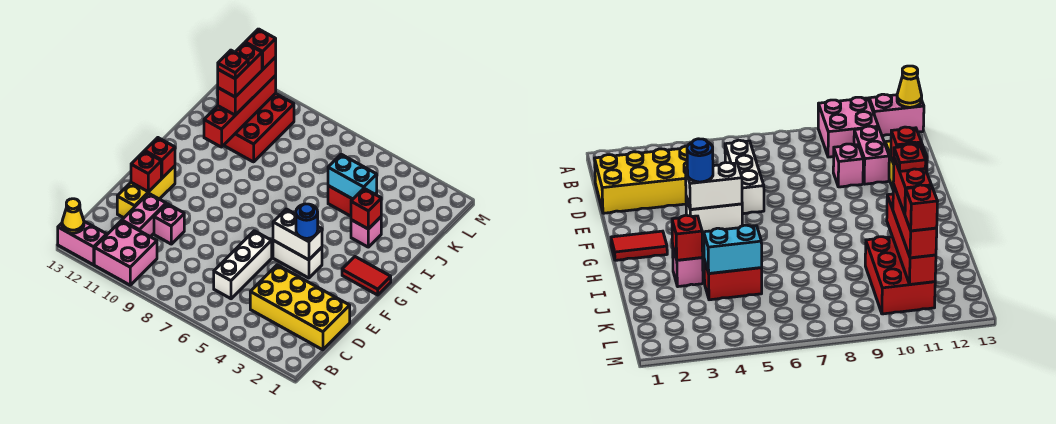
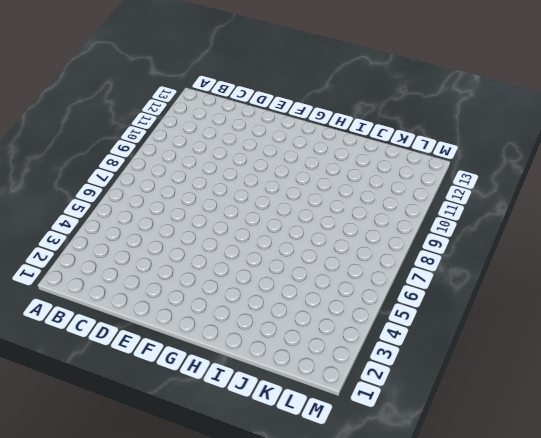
none -> pink 2x2 brick [94,221,157,285]
none -> pink 1x2 brick [58,222,107,265]
none -> yellow 2x4 brick [250,265,350,350]

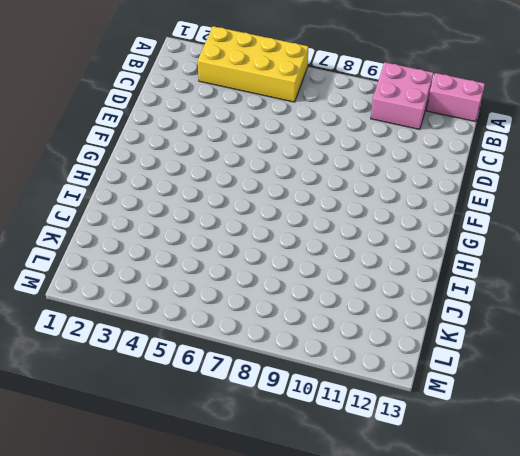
yellow 2x4 brick [198,26,308,102] -> yellow 2x4 brick moved to [250,265,350,350]
none -> white 1x3 brick [214,231,272,299]
none -> pink 1x2 brick [122,193,166,237]
none -> pink 1x1 brick [154,204,184,244]

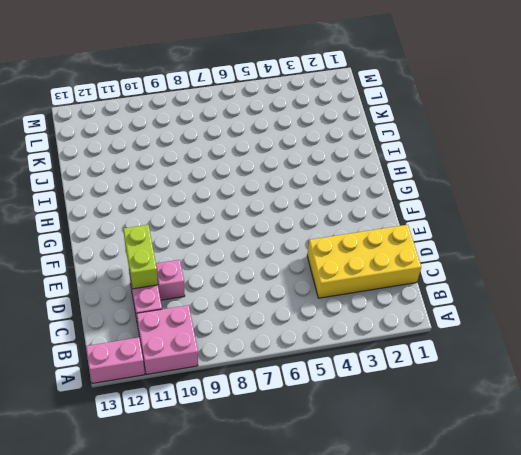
lime 1x2 brick [124,225,158,289] -> none
none -> white 1x3 brick [214,231,272,299]
none -> yellow 1x3 brick [117,166,175,218]
none -> white 1x2 brick [273,240,322,278]

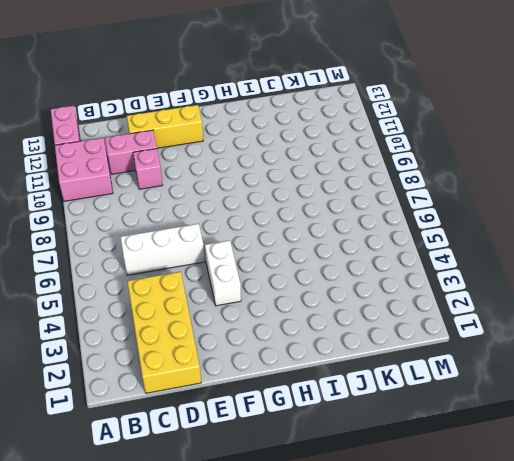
none -> red 1x2 tile [342,257,391,295]
none -> pink 1x1 brick [351,217,381,247]
none -> red 1x2 brick [328,186,377,216]

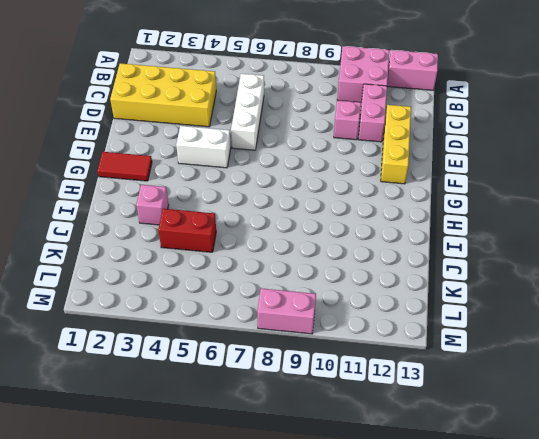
pink 1x2 brick [257,288,316,334] -> none
none -> red 2x3 brick [224,93,294,162]
none -> yellow 1x1 cone [62,199,84,233]
none -> red 1x1 brick [131,151,161,192]

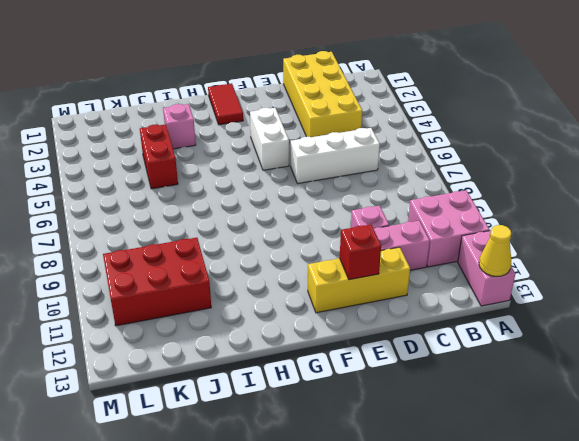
none -> white 1x2 brick [273,209,322,260]
none -> red 1x1 brick [145,138,175,178]
none -> red 1x1 brick [351,189,381,229]

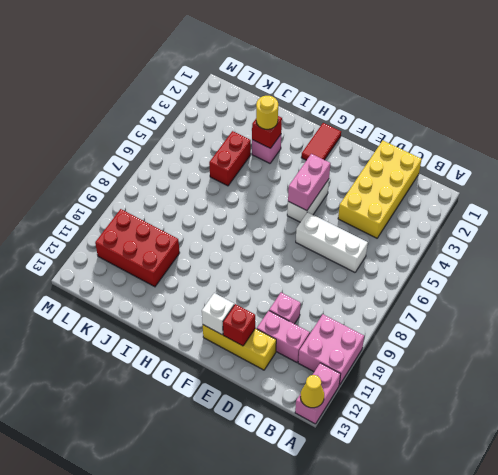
pink 1x2 brick [288,154,330,211] -> white 1x2 brick [273,209,322,260]
white 1x1 brick [202,293,234,335] -> red 1x1 brick [145,138,175,178]
yellow 1x1 round brick [256,96,278,129] -> none
none -> red 1x4 brick [204,75,276,147]
none -> cyan 1x2 brick [328,154,377,199]
none -> blue 1x1 round brick [296,204,318,238]

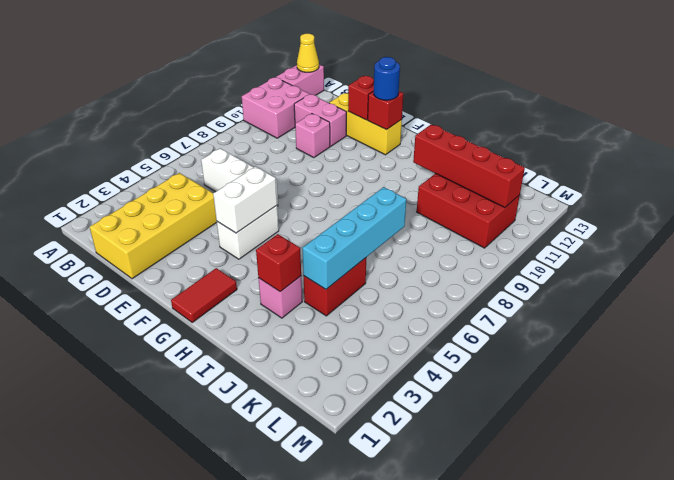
blue 1x1 round brick [374,57,400,100] -> blue 1x1 round brick moved to [296,204,318,238]
cyan 1x4 brick [302,187,406,289] -> cyan 1x2 brick [328,154,377,199]
none -> red 1x3 brick [218,57,276,115]
none -> red 1x2 brick [218,43,262,97]
none -> red 1x1 brick [245,29,276,70]

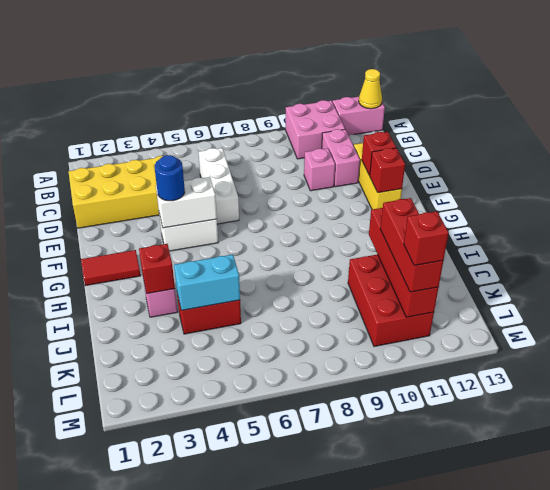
none -> red 1x2 brick [218,43,262,97]
none -> red 1x1 plate [218,50,248,79]

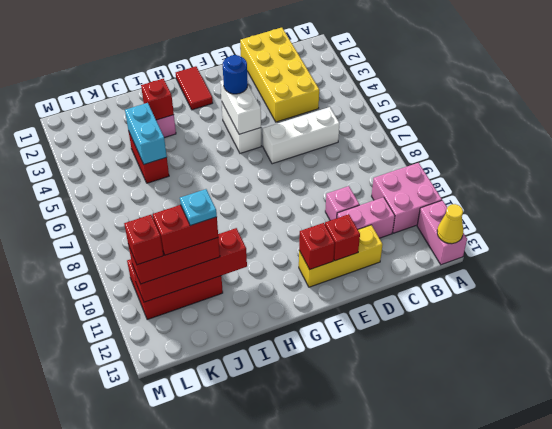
cyan 1x1 plate [180,189,217,226] -> red 1x1 plate [218,50,248,79]

